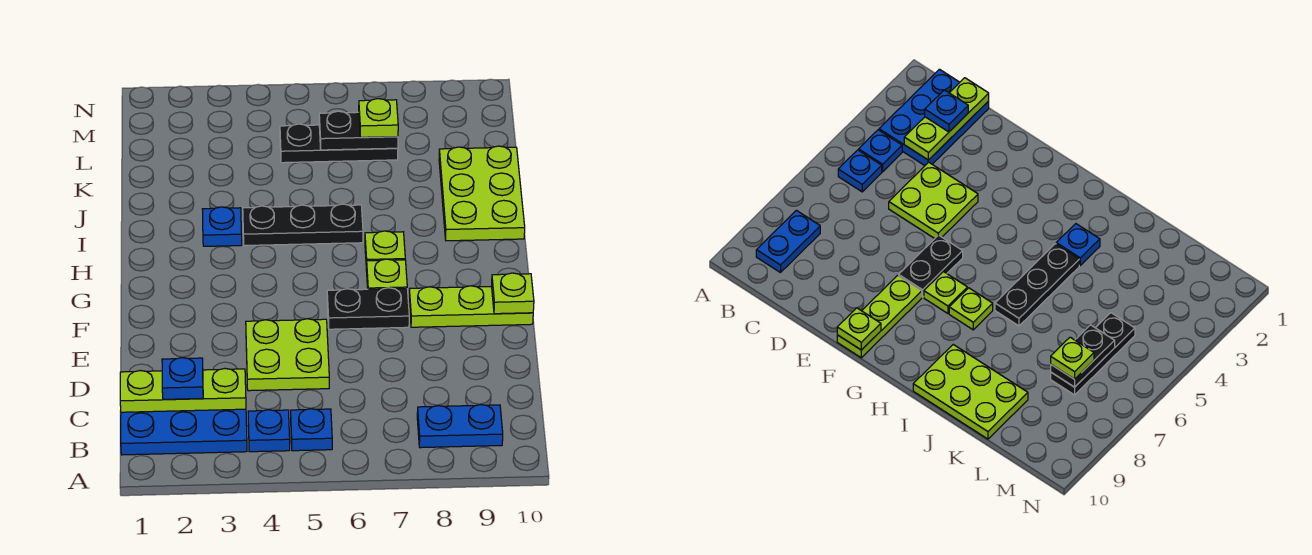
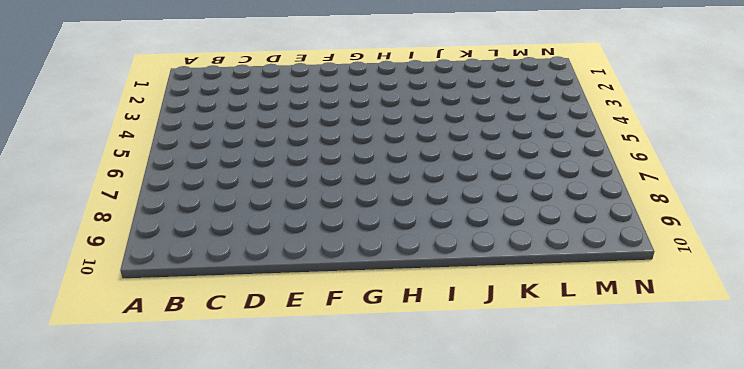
none -> blue 2x3 plate [121,409,247,455]
none -> blue 1x1 plate [248,410,290,452]
none -> blue 1x1 plate [291,409,332,451]

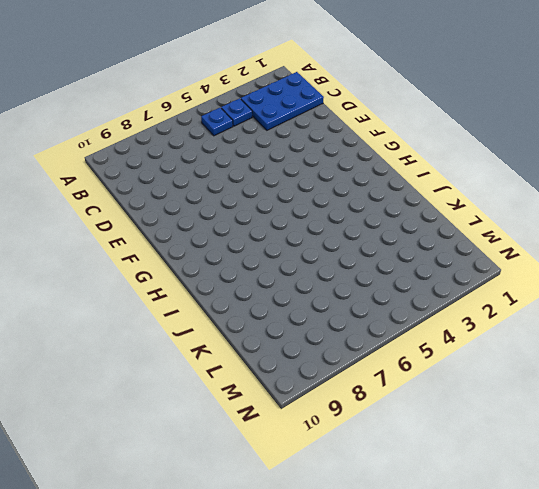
none -> blue 1x2 plate [417,405,503,448]
none -> lime 2x2 plate [246,319,329,391]
none -> black 1x2 plate [327,288,409,329]

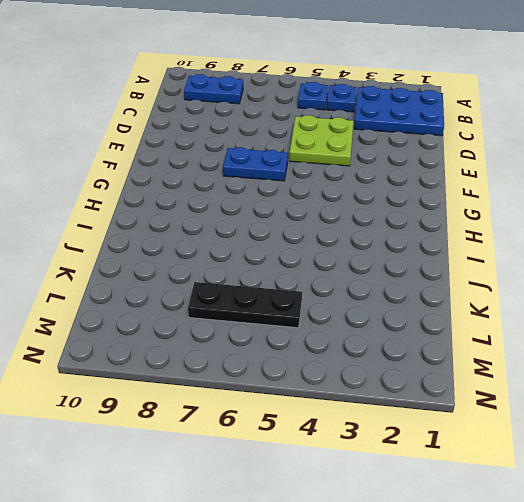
blue 1x2 plate [223,147,288,181] -> black 1x2 plate [327,288,409,329]
none -> lime 1x3 plate [409,286,533,327]
none -> lime 1x1 plate [366,259,407,289]
none -> lime 1x1 plate [365,231,405,270]

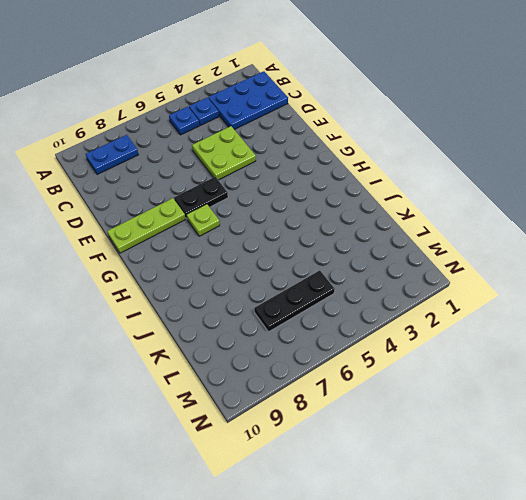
none -> lime 1x1 plate [365,231,405,270]
none -> blue 1x1 plate [202,207,242,246]
none -> black 1x3 plate [243,204,363,246]

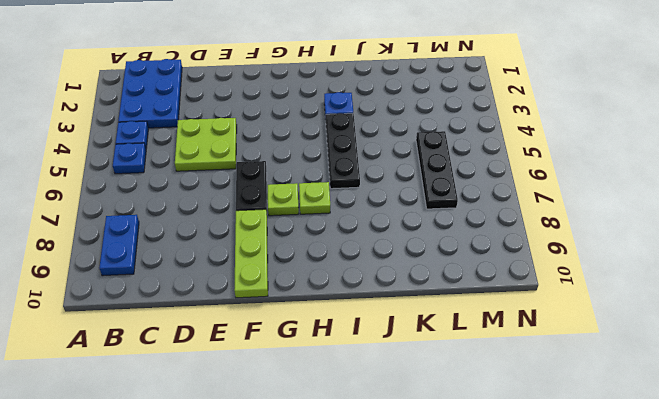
none -> lime 2x3 plate [439,146,525,241]
none -> lime 1x3 plate [120,369,246,412]
none -> lime 1x1 plate [492,273,534,314]

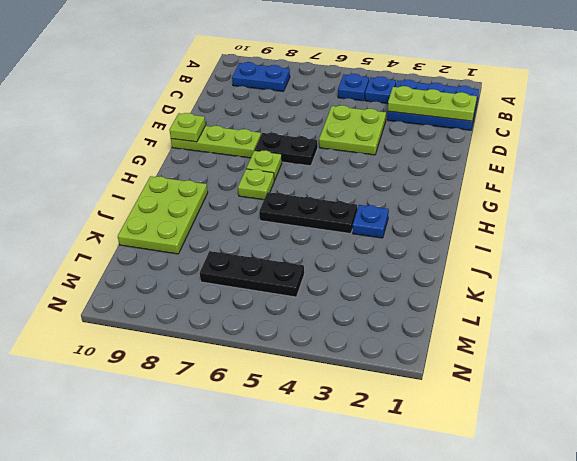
none -> black 1x2 plate [319,111,398,150]
none -> blue 1x1 plate [162,358,203,399]
none -> lime 1x1 plate [359,99,398,137]

